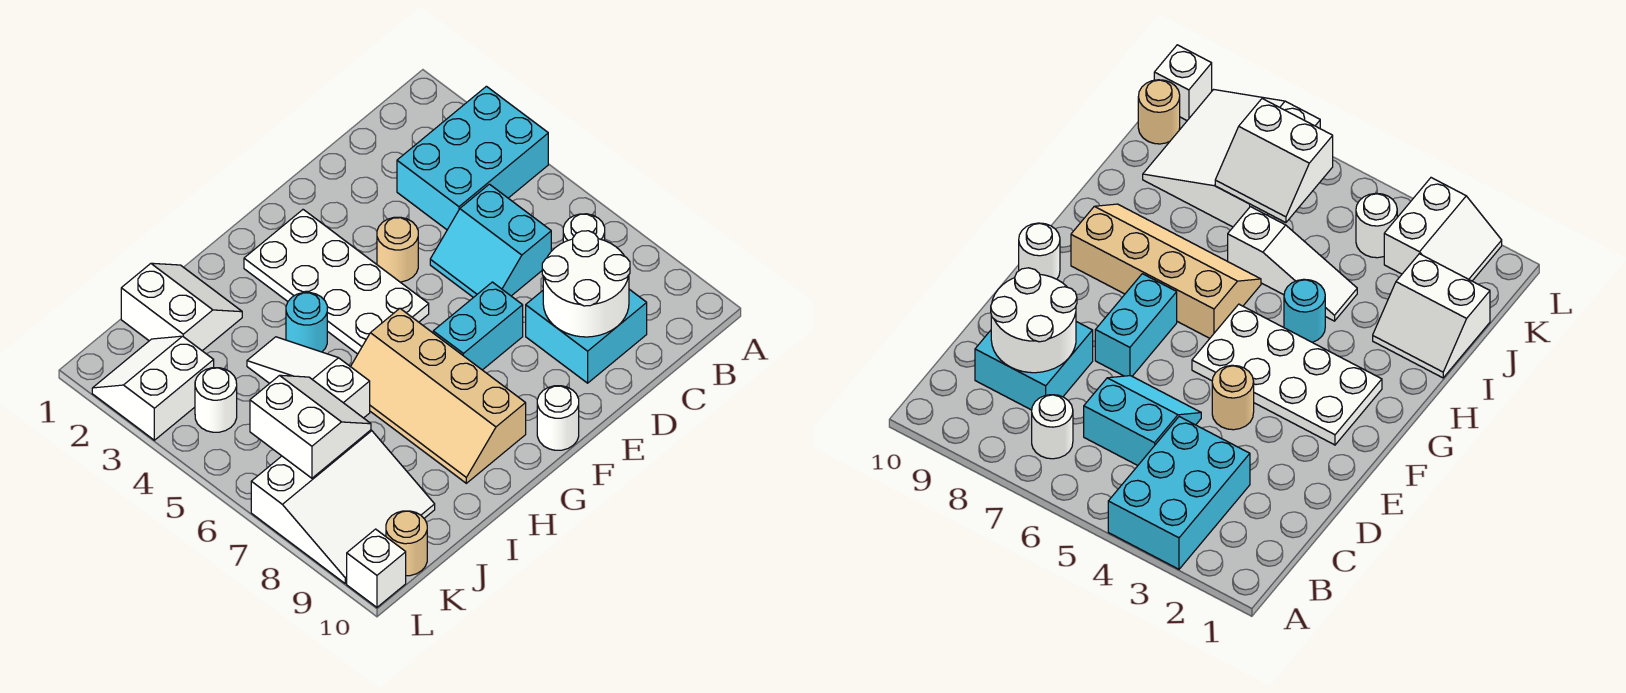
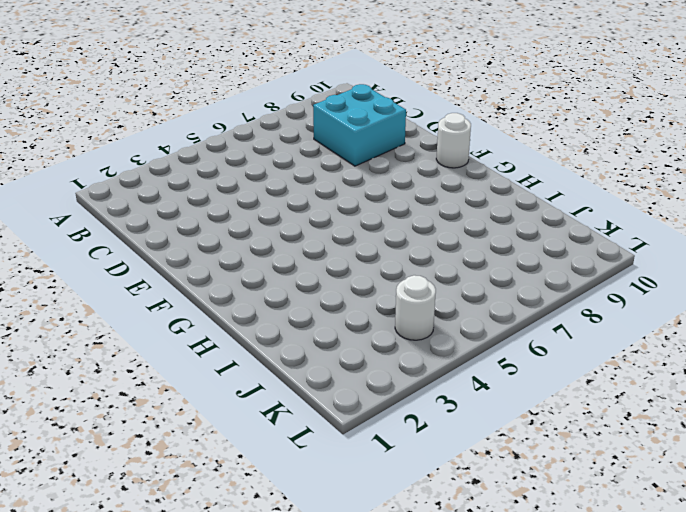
none -> cyan 2x3 brick [397,86,548,230]
none -> white 1x1 round brick [563,214,605,242]
none -> cyan 2x2 slope [430,184,551,298]

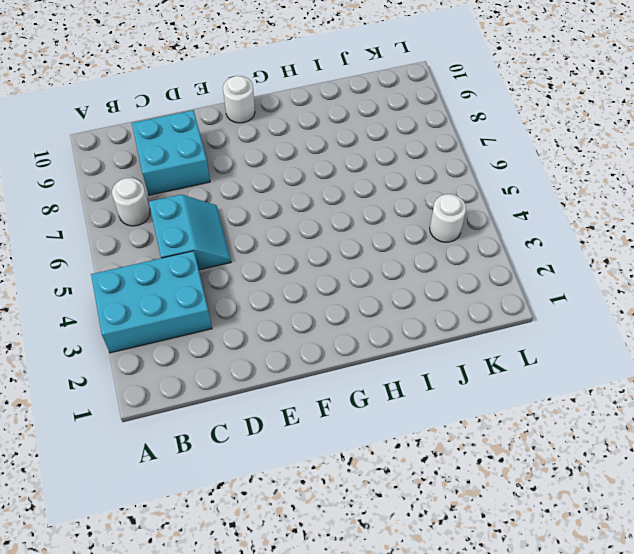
none -> tan 1x1 round brick [377,217,418,282]
none -> cyan 1x2 brick [433,282,523,370]
none -> white 2x4 plate [244,210,429,354]

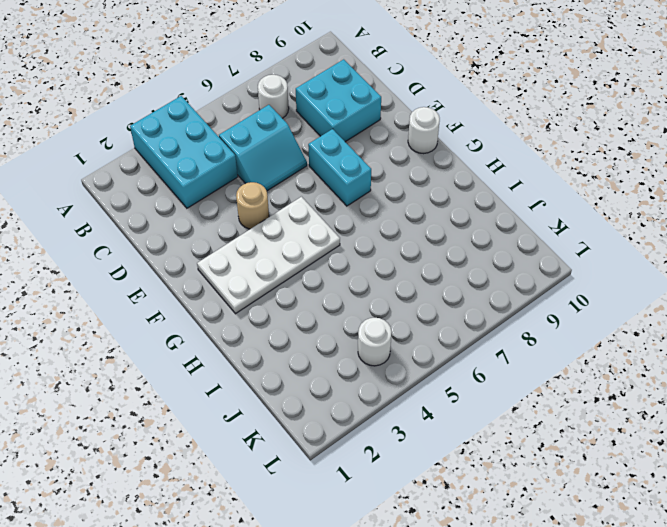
none -> tan 2x4 slope [351,309,526,483]
none -> cyan 1x1 round brick [286,292,327,352]
none -> white 2x2 slope [121,263,242,351]

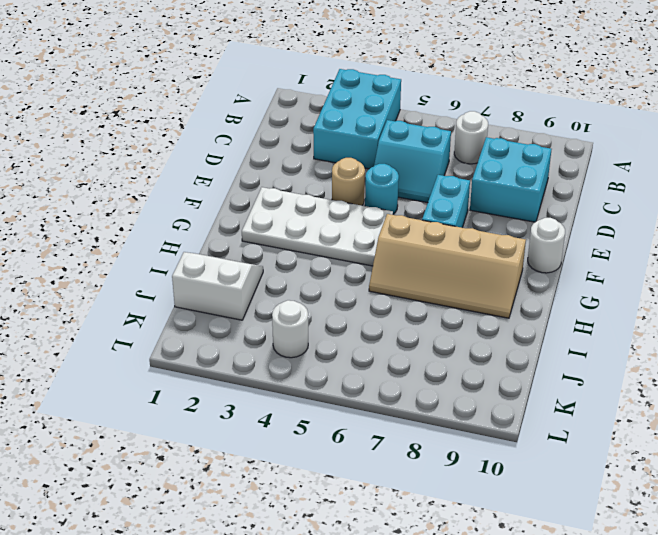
cyan 1x1 round brick [365,164,399,214] -> cyan 1x1 round brick moved to [286,292,327,352]
none -> white 1x3 slope [247,337,370,418]
none -> white 3x3 slope [251,430,435,583]
none -> white 2x2 slope [92,336,214,440]

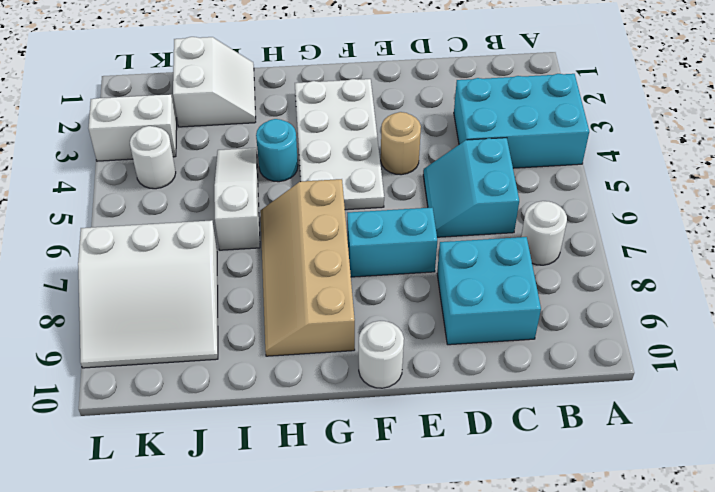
none -> tan 1x1 round brick [386,511,427,576]
none -> white 1x1 brick [347,529,406,607]
none -> white 2x2 round brick [542,231,630,337]

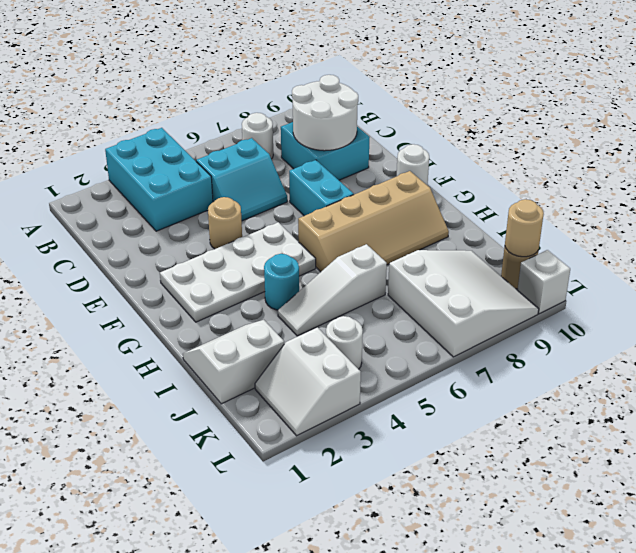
tan 1x1 round brick [505,199,544,257] -> none
none -> white 2x2 slope [250,375,371,478]

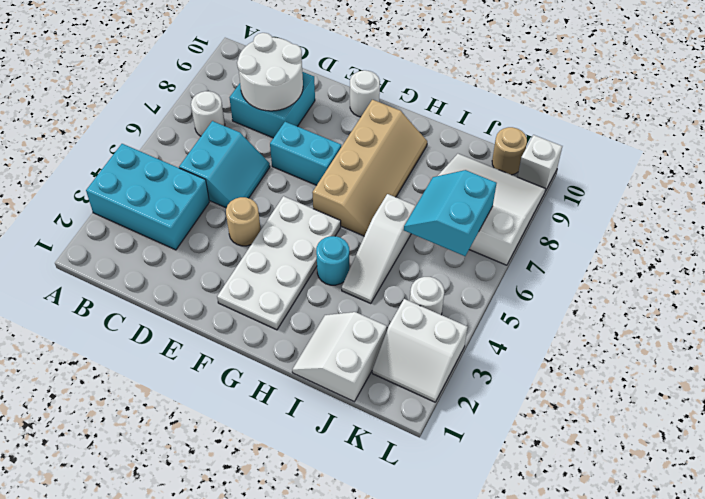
cyan 2x2 slope [404,170,496,256] -> white 2x2 slope [250,375,371,478]

